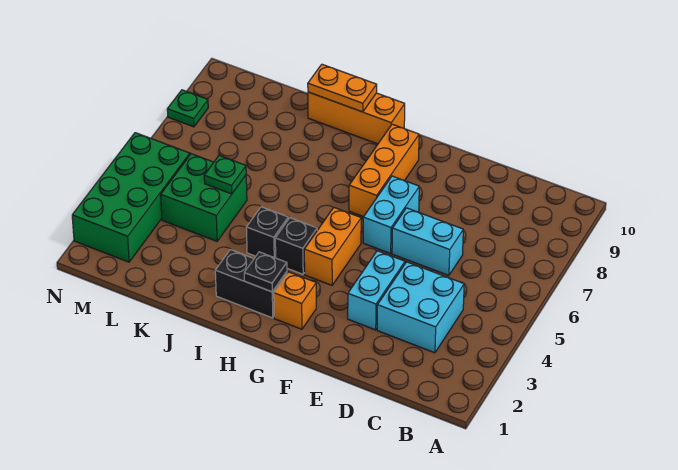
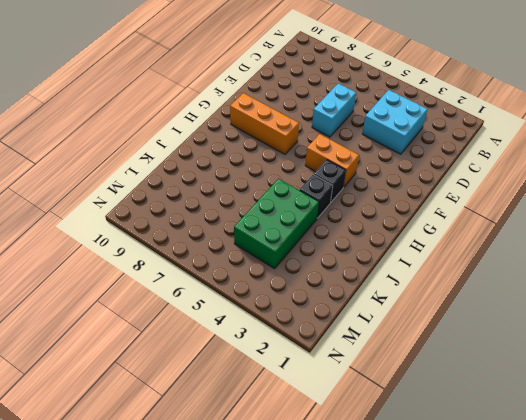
green 2x3 brick [234,179,319,269] -> green 2x2 brick [161,154,247,241]
none -> cyan 1x2 brick [348,251,405,330]
none -> cyan 1x2 brick [363,176,419,253]
none -> orange 1x1 brick [274,272,316,329]

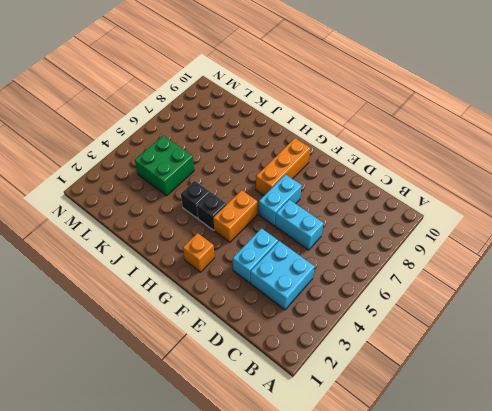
none -> black 1x2 brick [215,250,287,318]
none -> orange 1x3 brick [308,92,405,144]
none -> green 2x4 brick [72,133,190,262]

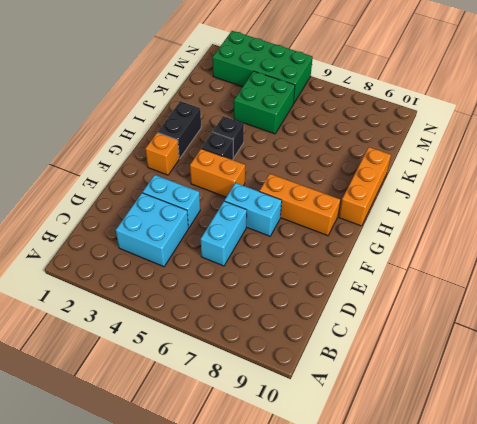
none -> green 1x1 plate [167,90,208,127]
none -> black 1x1 plate [244,252,287,292]
none -> orange 1x2 plate [308,64,377,112]

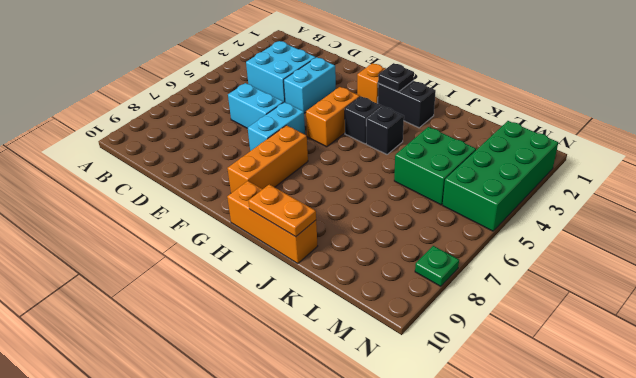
none -> green 1x1 plate [204,155,246,194]

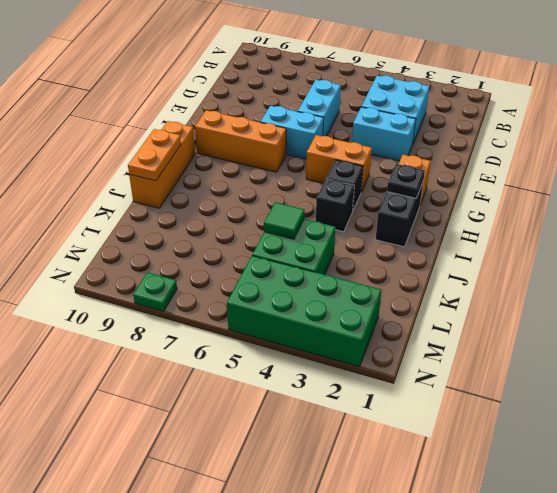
green 1x1 tile [264,202,305,239] -> green 1x1 plate [204,155,246,194]

